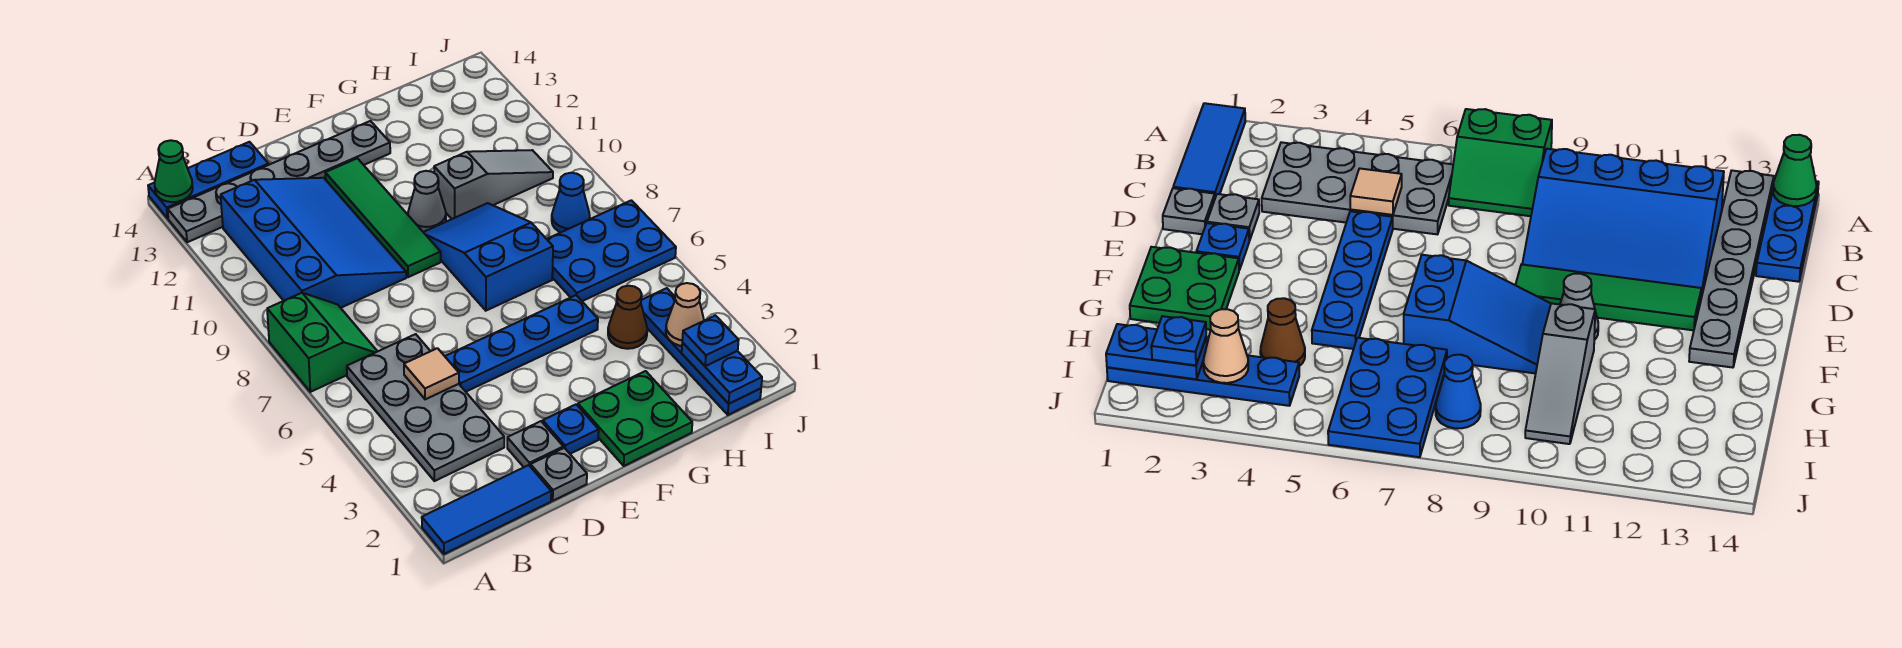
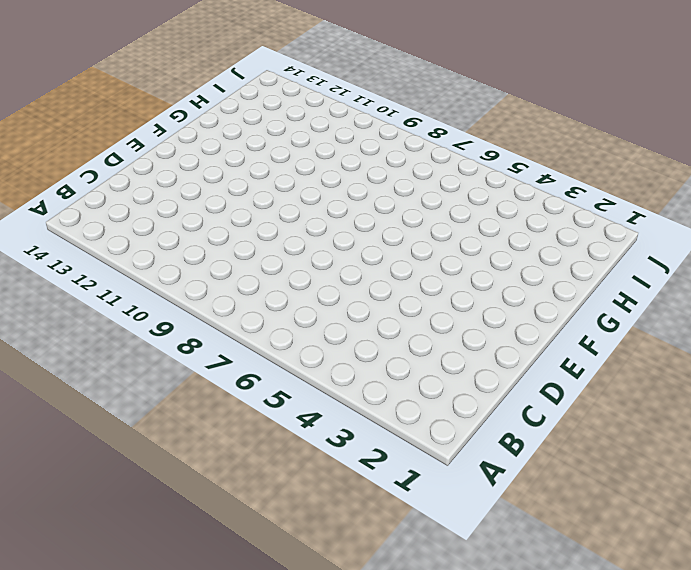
none -> blue 1x3 tile [422,465,551,554]
none -> green 2x2 slope [267,293,377,392]
none -> grey 1x6 plate [168,121,390,242]

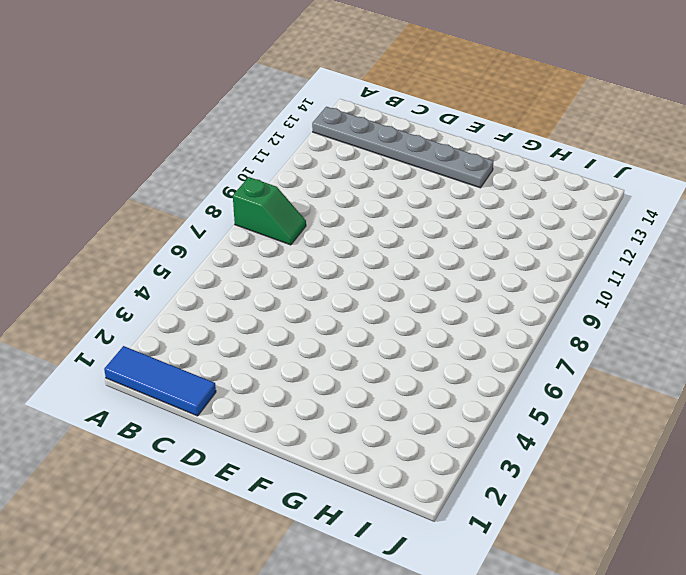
green 1x2 slope [233,177,306,245] -> green 2x2 slope [267,293,377,392]
none -> blue 1x3 plate [148,142,269,218]
none -> grey 2x4 plate [347,334,504,481]
none -> blue 3x4 slope [221,178,406,308]

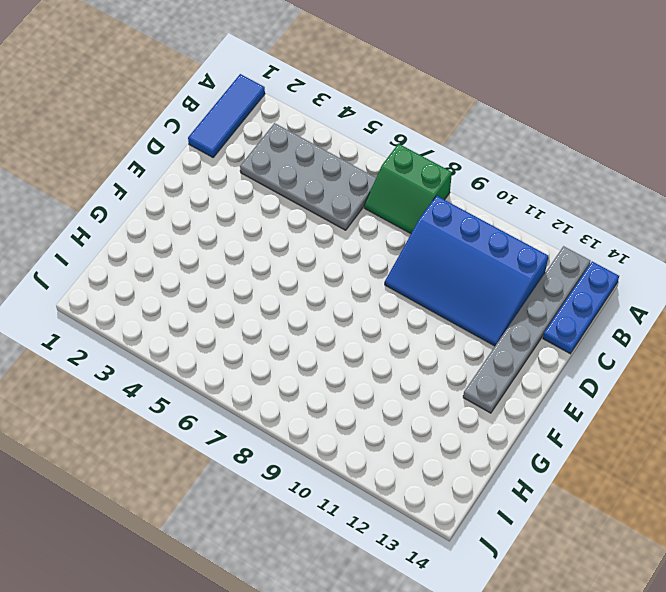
none -> grey 1x1 plate [531,448,587,501]
none -> grey 1x1 plate [507,421,563,467]
none -> blue 1x4 plate [445,295,598,392]

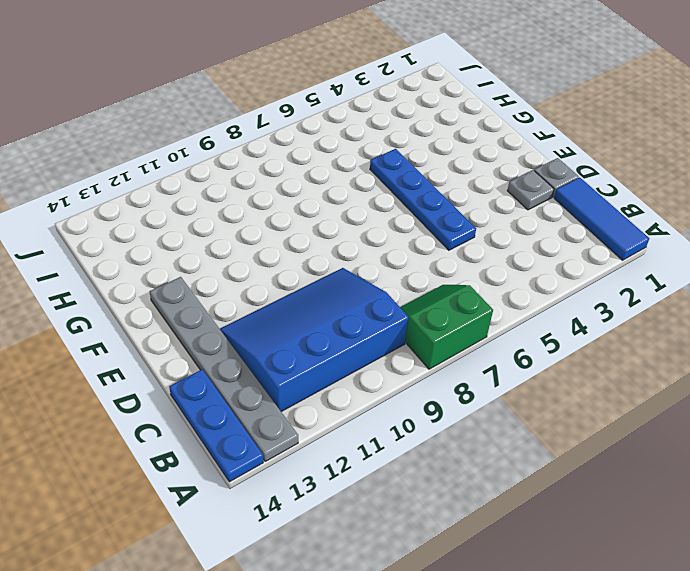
none -> grey 2x4 plate [347,334,504,481]
none -> blue 1x1 plate [543,404,599,454]
none -> green 1x4 tile [325,158,441,277]

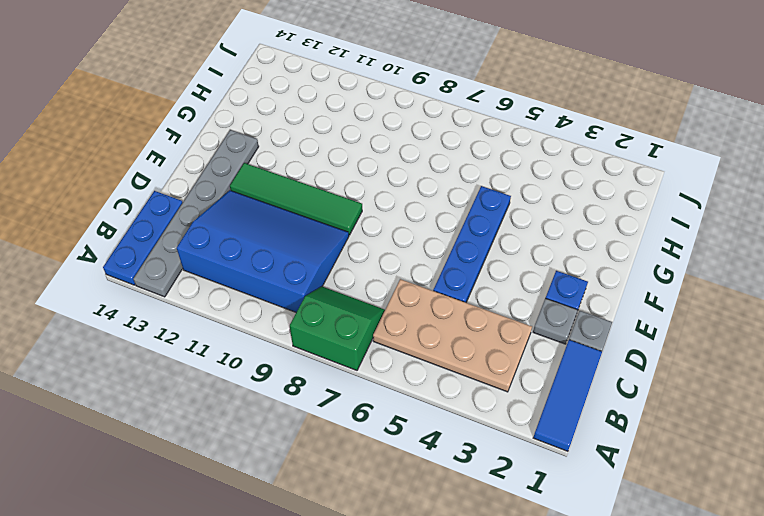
tan 2x4 plate [373,279,532,392] -> grey 2x4 plate [347,334,504,481]
none -> green 2x2 plate [578,371,692,466]
none -> blue 2x3 slope [424,203,553,311]
none -> grey 1x1 cone [408,171,446,232]

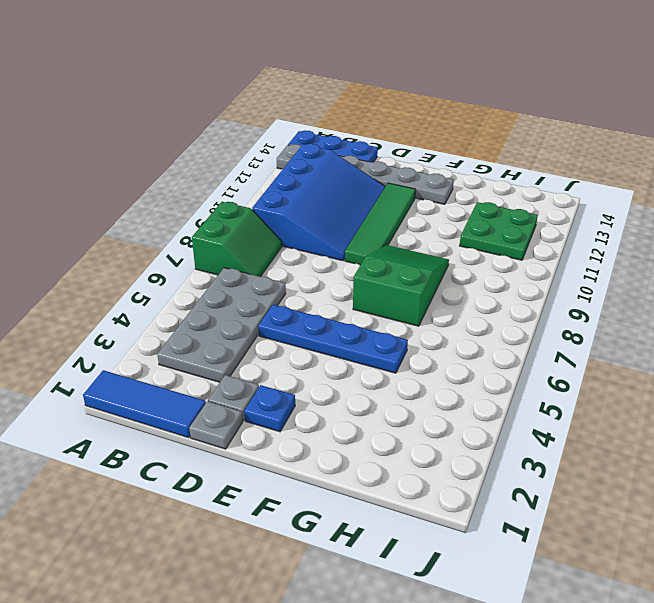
green 2x3 slope [353,245,449,326] -> blue 2x3 slope [424,203,553,311]
green 2x2 plate [460,202,538,260] -> green 2x2 plate moved to [578,371,692,466]
none -> grey 1x1 cone [408,171,446,232]
none -> grey 1x3 slope [434,150,553,219]
none -> brown 1x1 cone [608,286,647,349]

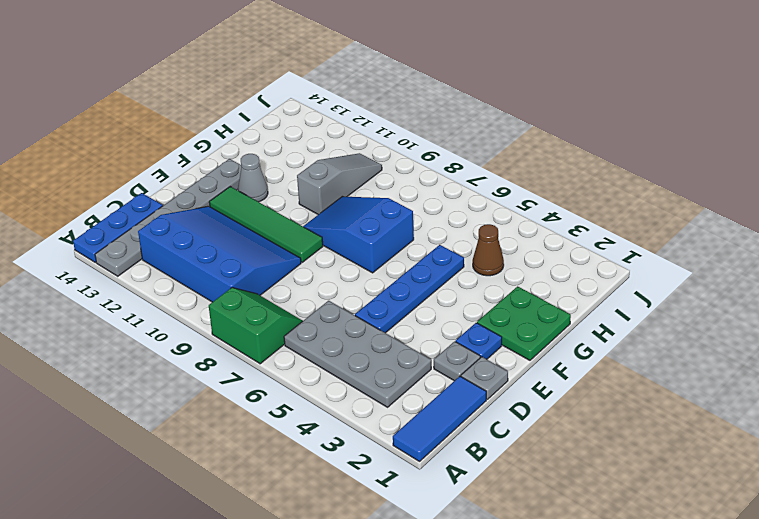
grey 1x1 cone [238,154,268,202] -> grey 1x1 cone moved to [408,171,446,232]
none -> blue 2x3 plate [547,200,676,301]
none -> blue 1x4 plate [641,288,761,415]
none -> blue 1x1 cone [552,173,590,232]

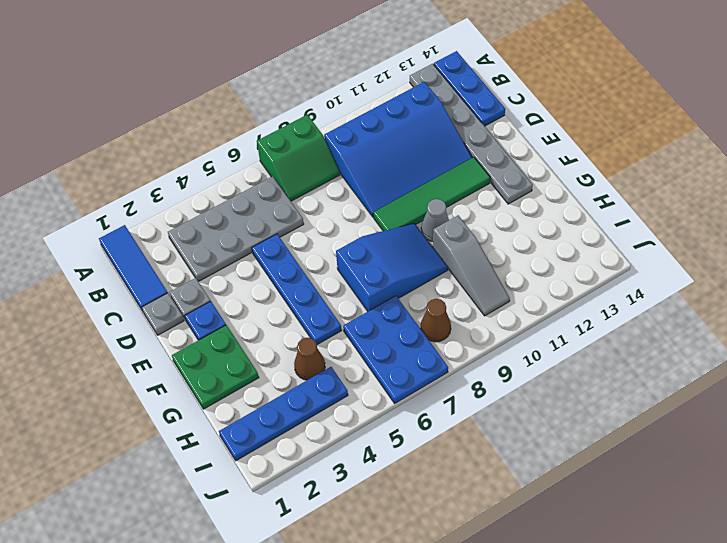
brown 1x1 cone [421,299,451,342] -> blue 1x1 cone [552,173,590,232]
none -> green 1x1 cone [155,140,193,202]
none -> tan 1x1 tile [404,348,459,399]
none -> blue 1x2 plate [682,343,762,404]

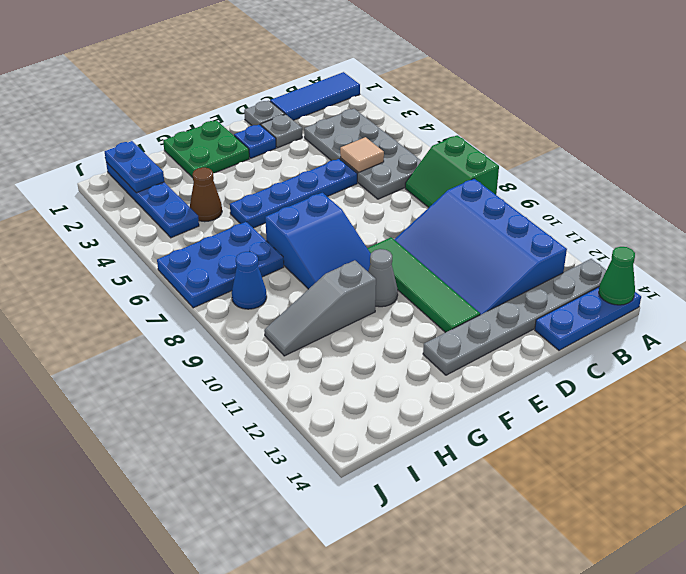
none -> tan 1x1 cone [666,283,704,346]
none -> blue 1x1 plate [682,315,739,366]

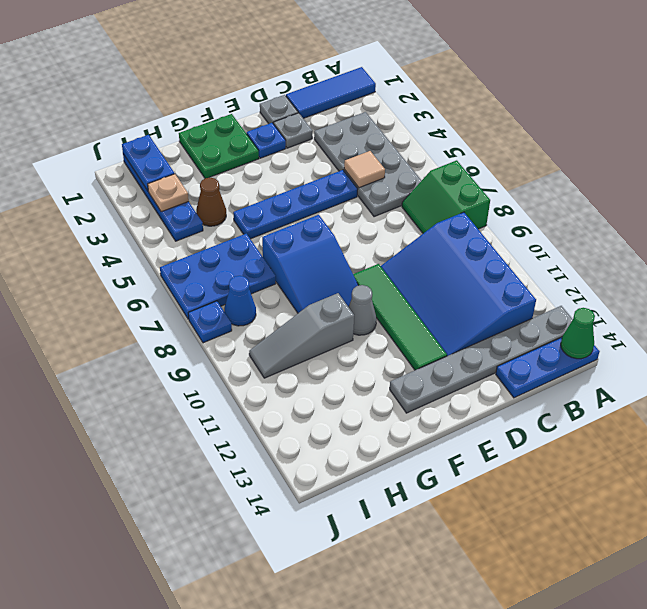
tan 1x1 plate [148,174,189,212] -> tan 1x1 cone [666,283,704,346]
blue 1x1 plate [188,301,232,343] -> blue 1x1 plate moved to [682,315,739,366]

